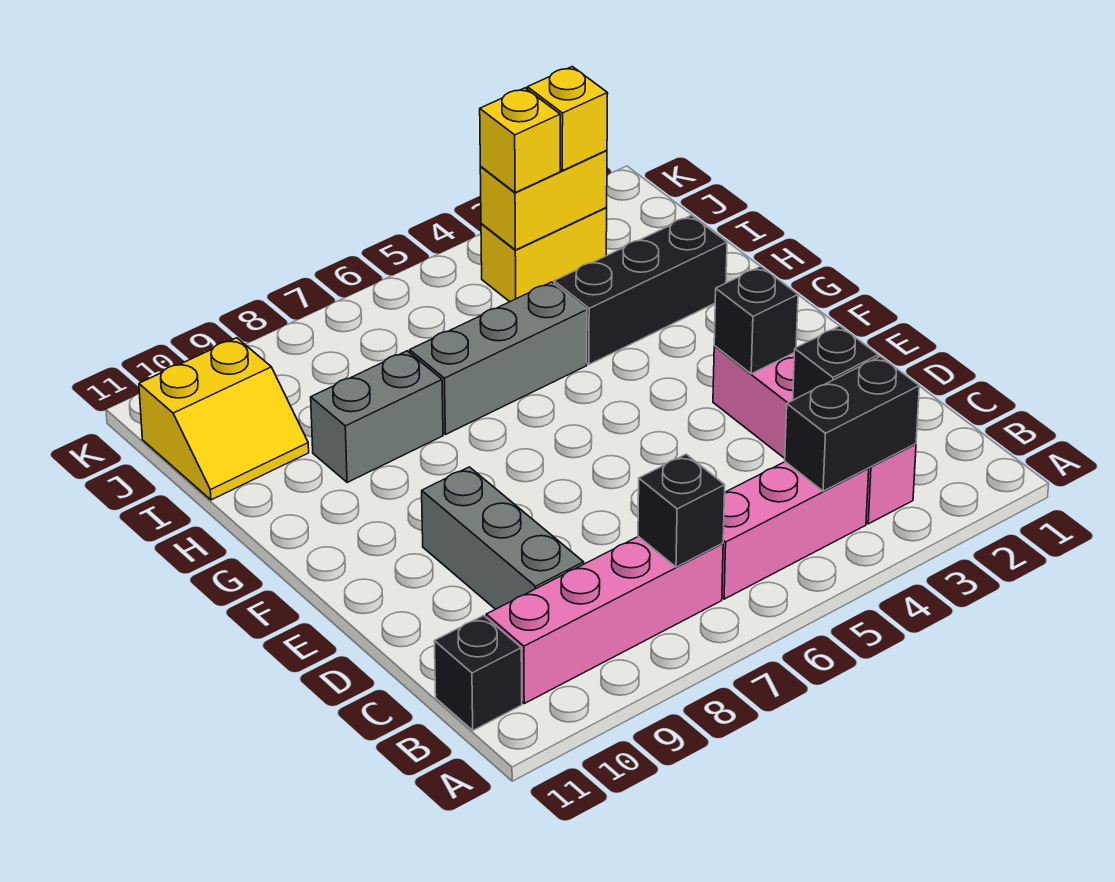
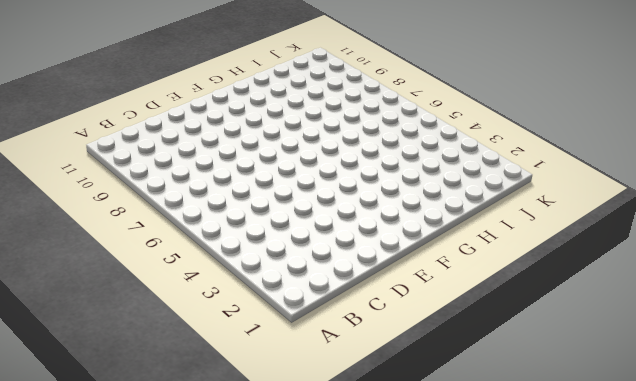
none -> pink 1x4 brick [713,346,916,524]
none -> pink 1x3 brick [722,462,869,599]
none -> pink 1x4 brick [486,537,723,704]

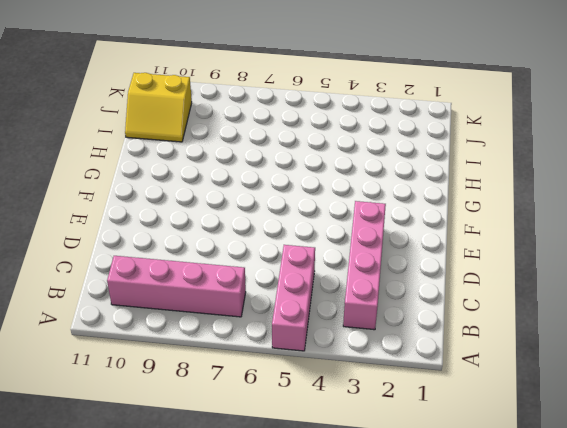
pink 1x3 brick [272,245,315,351] -> pink 1x3 brick turned to [722,462,869,599]
none -> black 1x1 brick [434,616,522,730]
none -> grey 1x3 brick [422,467,584,609]
none -> black 1x3 brick [554,215,727,364]

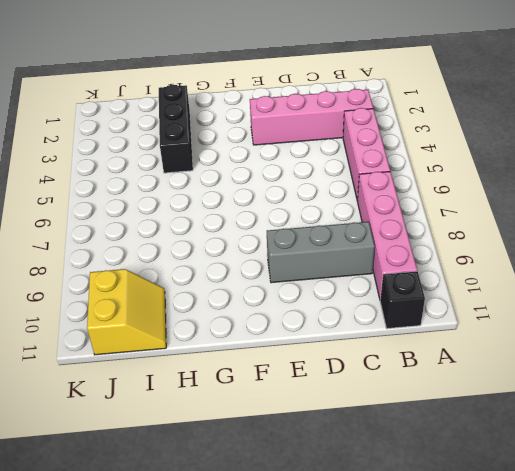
none -> grey 1x3 brick [410,282,587,435]
none -> grey 1x2 brick [311,351,443,482]
none -> yellow 1x2 brick [481,208,607,302]

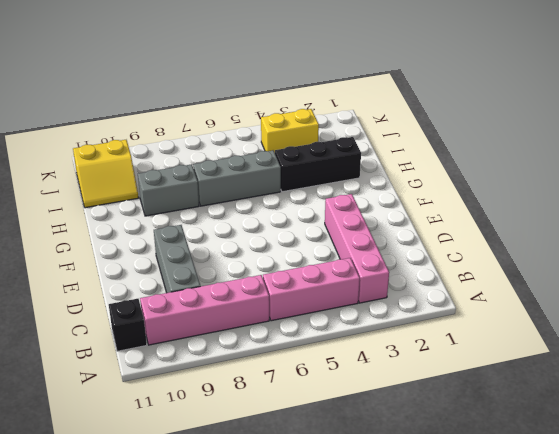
none -> black 1x2 brick [785,356,919,491]
none -> black 1x1 brick [638,454,725,567]
none -> black 1x1 brick [793,326,878,400]

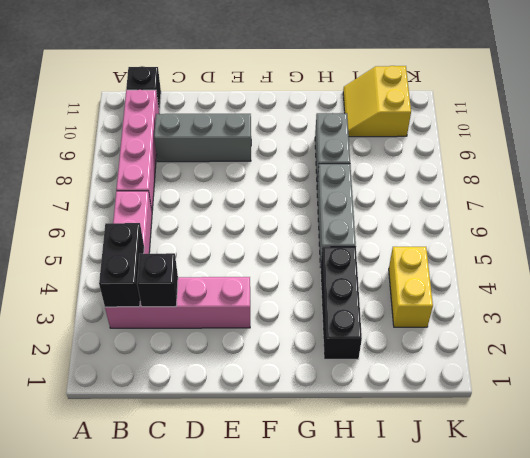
none -> black 1x1 brick [638,454,725,567]
none -> black 1x1 brick [714,266,798,374]
none -> yellow 1x2 brick [480,150,607,250]

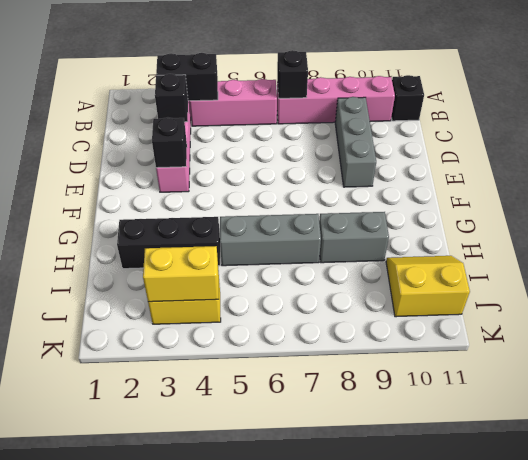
none -> yellow 1x1 brick [527,67,608,171]
none -> yellow 1x1 brick [480,88,560,193]

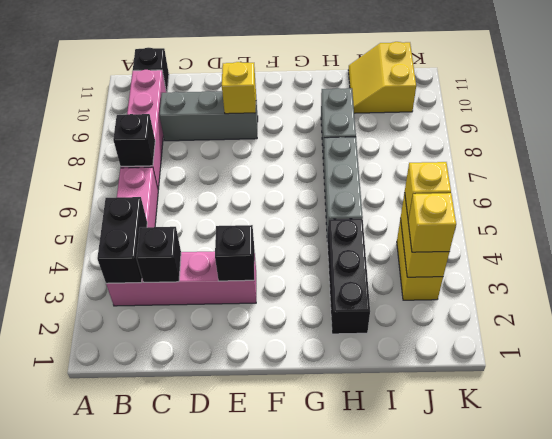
yellow 1x1 brick [222,62,256,114] -> none

